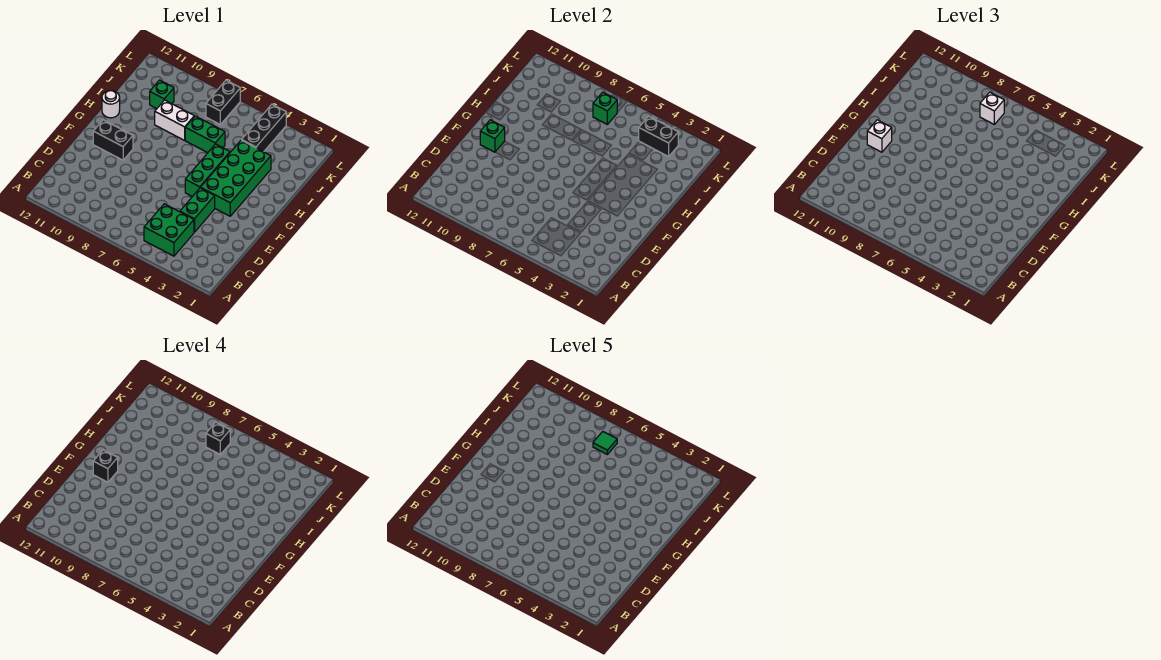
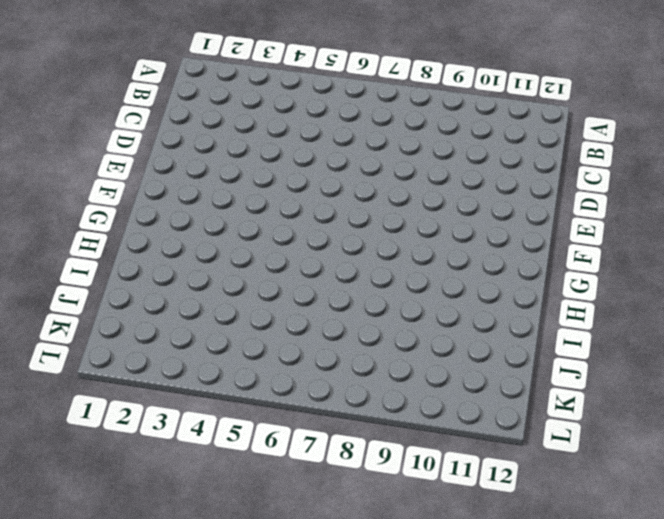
none -> green 2x2 brick [144,204,194,256]
none -> green 1x2 brick [180,188,215,232]
none -> green 2x4 brick [201,140,271,216]

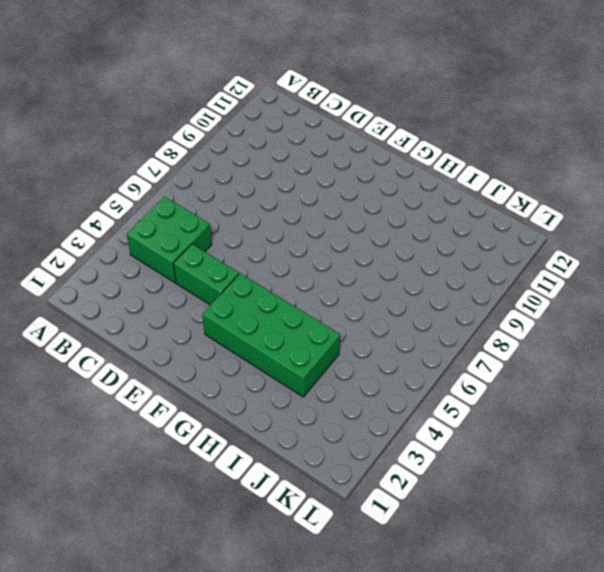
none -> green 1x3 brick [185,144,230,197]
none -> black 1x2 brick [93,120,133,160]
none -> white 1x1 round brick [102,91,120,118]

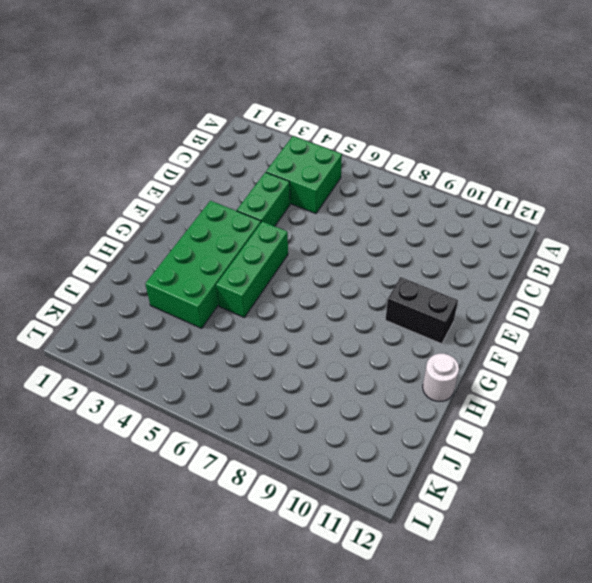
none -> green 1x2 brick [185,116,225,153]
none -> white 1x2 brick [155,100,194,140]
none -> black 1x3 brick [242,104,286,152]

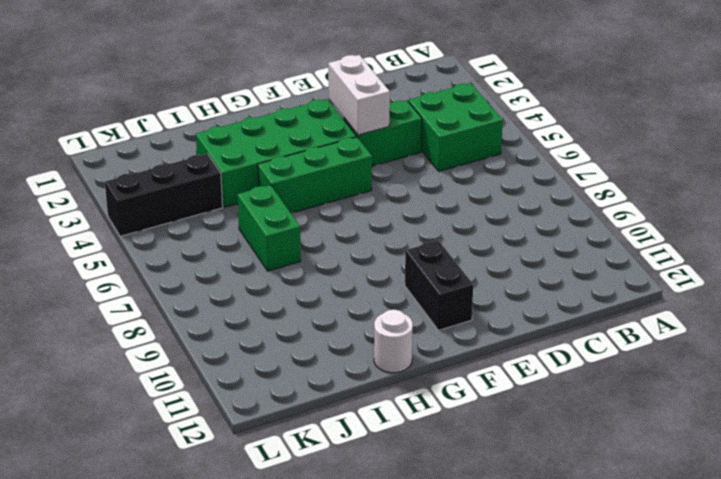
white 1x2 brick [328,55,390,135] -> white 1x2 brick moved to [155,100,194,140]
none -> green 1x1 brick [150,80,174,109]
none -> black 1x2 brick [206,80,240,124]
none -> green 1x1 brick [480,120,505,152]

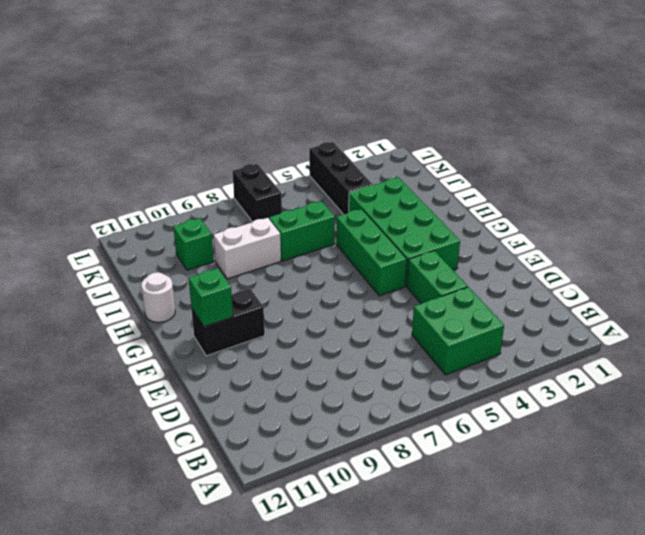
none -> black 1x2 brick [639,116,678,157]
none -> green 1x1 brick [593,92,617,124]
none -> white 1x1 brick [867,120,892,152]

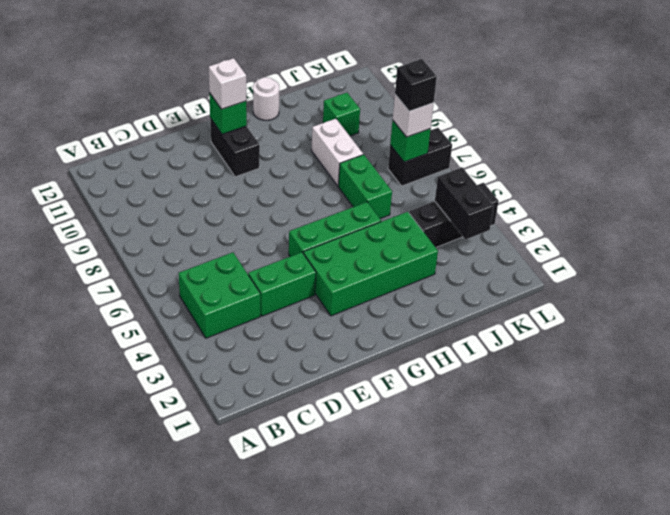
none -> black 1x1 brick [93,450,118,482]
none -> green 1x1 tile [593,432,617,454]

